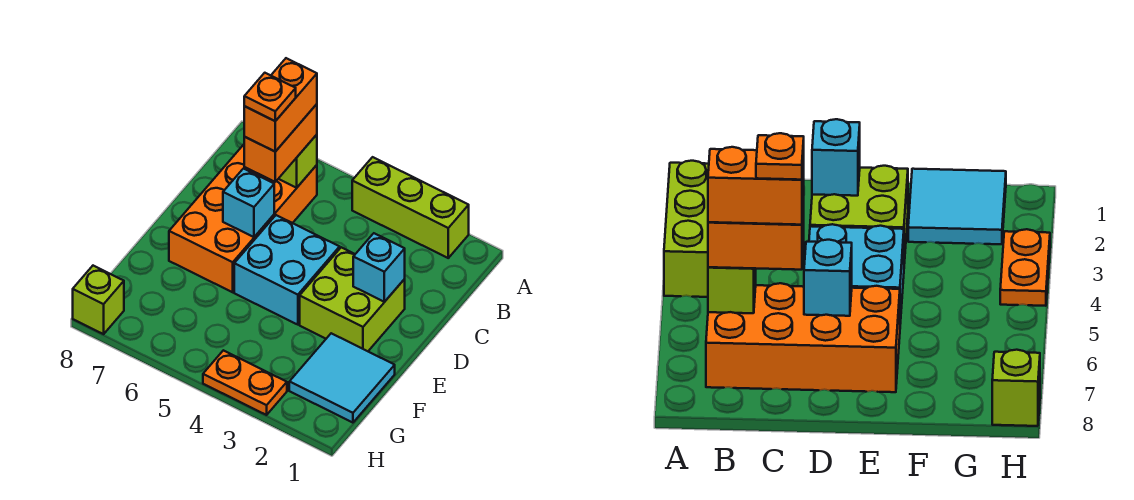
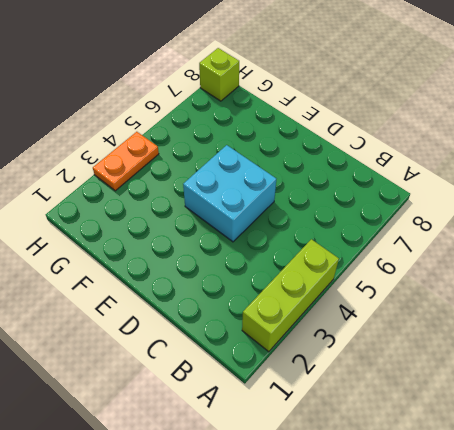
none -> orange 2x4 brick [169,145,317,292]
none -> lime 2x2 brick [300,247,405,351]
none -> cyan 2x2 tile [289,333,395,423]

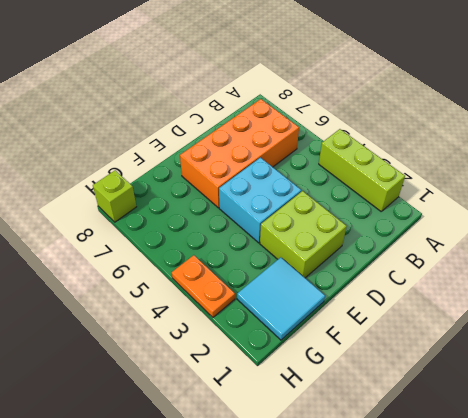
none -> lime 1x1 brick [279,135,317,188]
none -> cyan 1x1 brick [353,233,405,302]
none -> cyan 1x1 brick [223,169,274,237]

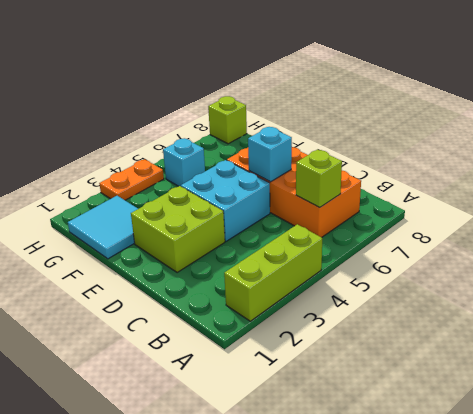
cyan 1x1 brick [163,138,205,186] -> cyan 1x1 brick moved to [353,233,405,302]
none -> orange 1x2 brick [244,104,317,182]
none -> orange 1x2 brick [244,58,317,152]
none -> orange 1x1 plate [244,73,296,121]

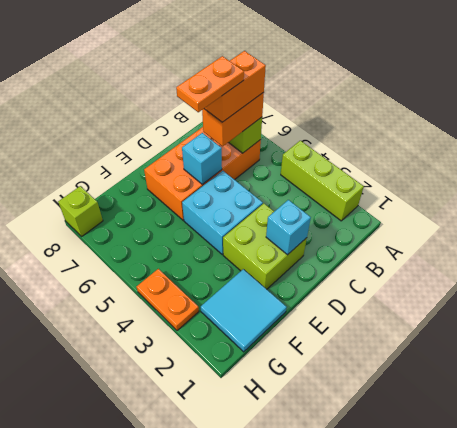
orange 1x2 plate [176,56,244,112] -> orange 1x1 plate [244,73,296,121]

